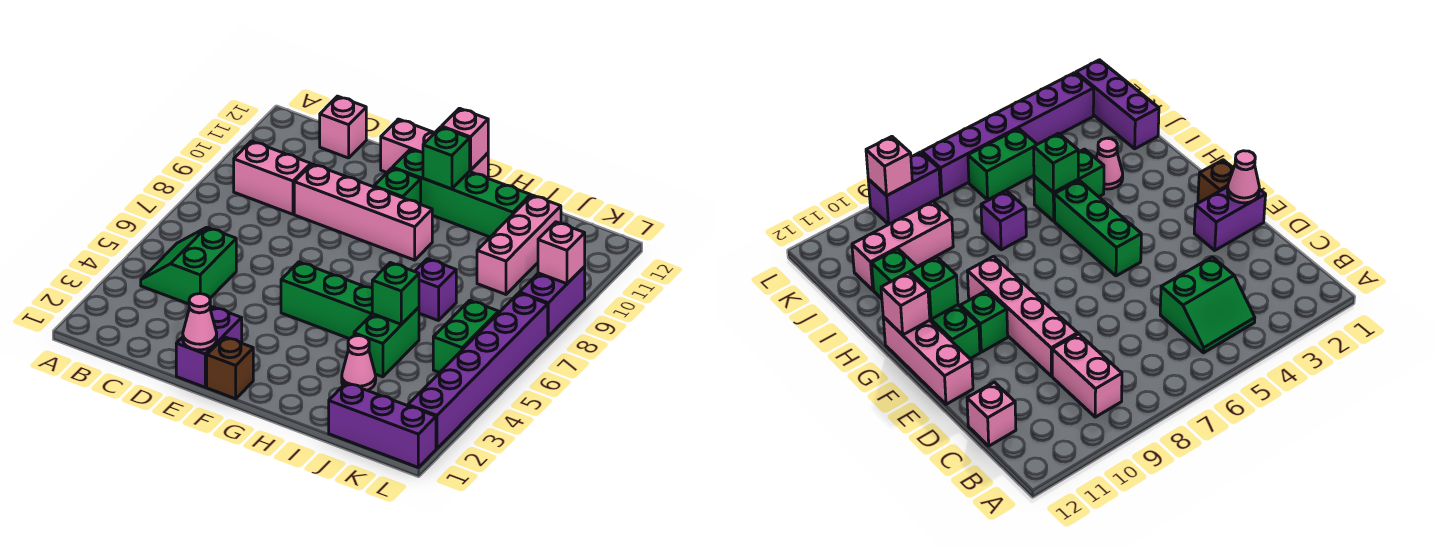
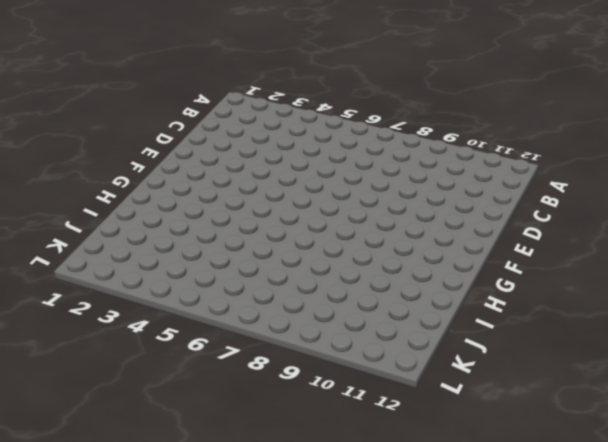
none -> green 2x2 slope [141,227,236,304]
none -> pink 1x2 brick [234,141,311,214]
none -> pink 1x1 brick [320,96,366,158]

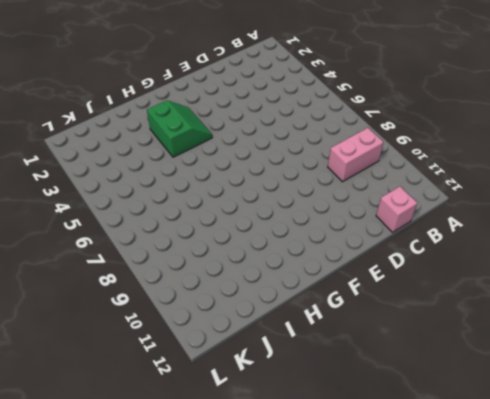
green 2x2 slope [147,100,212,157] -> green 2x2 slope moved to [141,227,236,304]
none -> pink 1x4 brick [294,164,432,260]
none -> purple 1x2 brick [176,307,242,387]
none -> pink 1x3 brick [381,119,488,178]

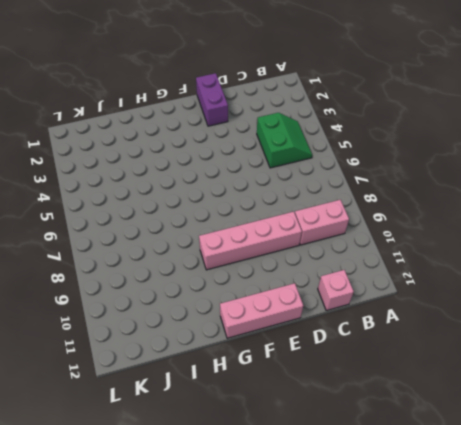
none -> brown 1x1 brick [207,337,253,399]
none -> green 1x3 brick [281,262,372,339]
none -> green 1x1 brick [374,168,421,204]

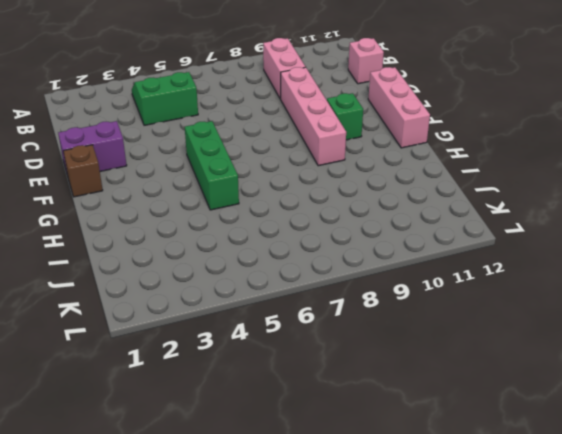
none -> green 1x4 brick [393,149,531,237]
none -> pink 1x1 cone [342,336,376,390]
none -> green 1x2 brick [354,307,419,377]

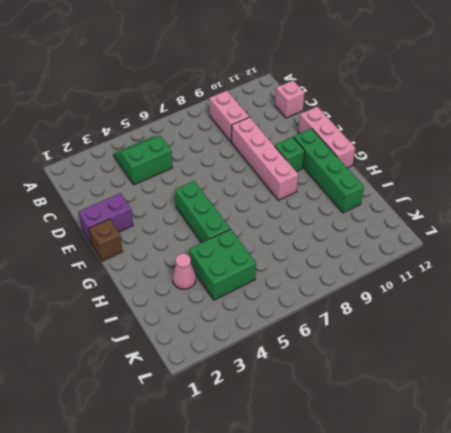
green 2x2 brick [189,229,256,300] -> green 1x2 brick [354,307,419,377]
none -> purple 1x1 brick [415,259,456,321]
none -> purple 1x3 brick [329,383,436,467]
none -> pink 1x3 brick [477,195,561,294]

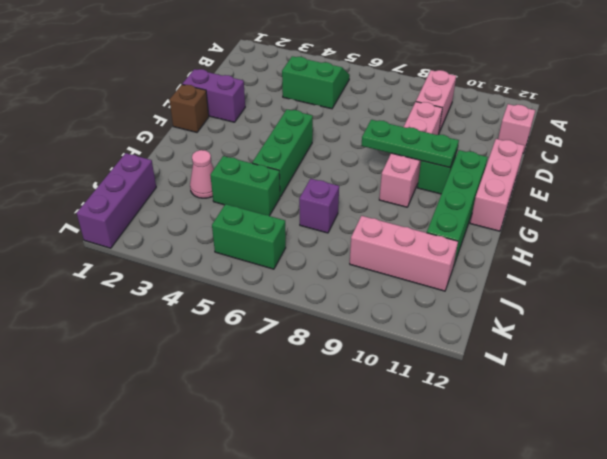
green 1x3 plate [361,120,459,167] -> none
none -> purple 1x6 brick [408,293,548,449]
none -> purple 1x2 brick [519,267,585,336]
none -> pink 1x1 cone [183,294,217,350]

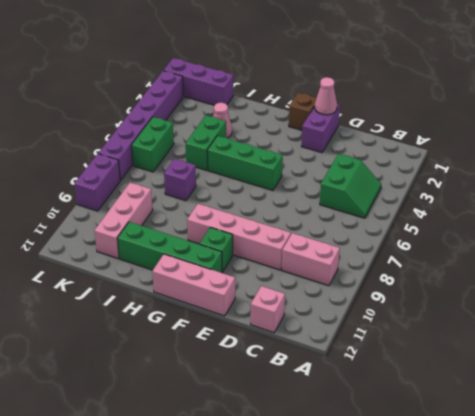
none -> green 1x1 brick [423,127,470,189]
none -> pink 1x1 brick [442,108,488,170]
none -> green 1x1 brick [372,263,419,324]

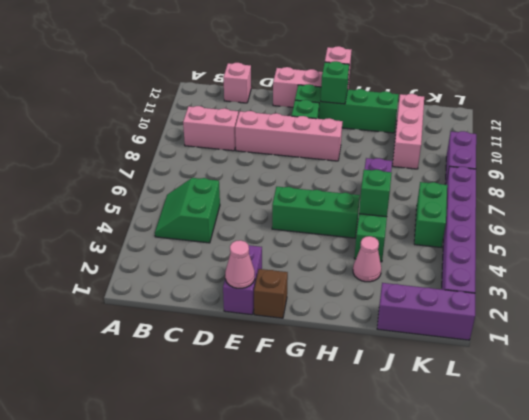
none -> pink 1x1 brick [538,222,585,284]

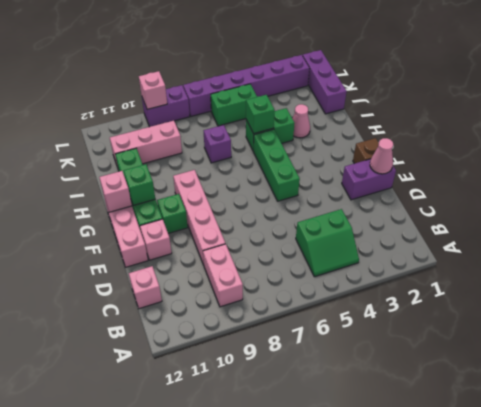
pink 1x1 brick [140,219,172,260] -> none

